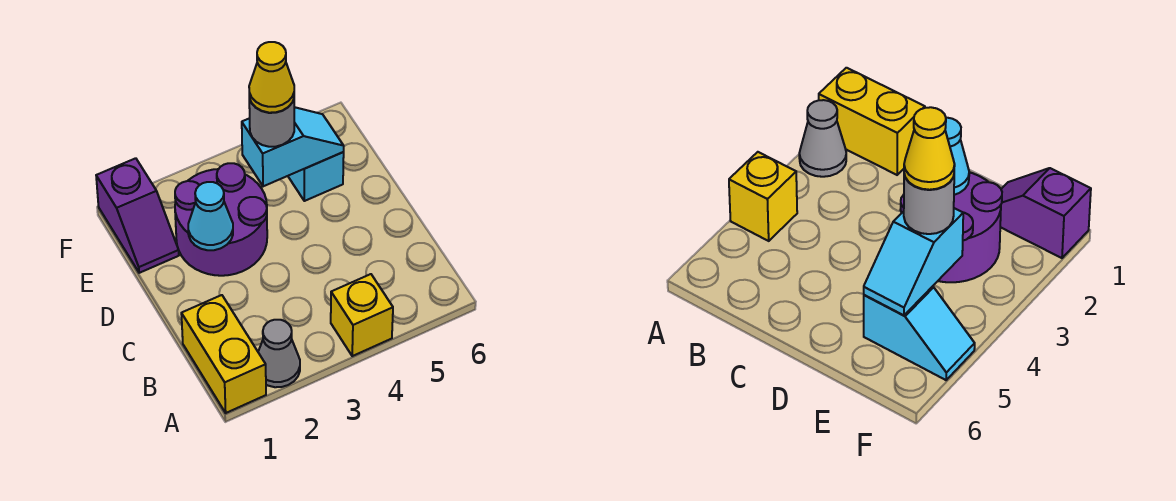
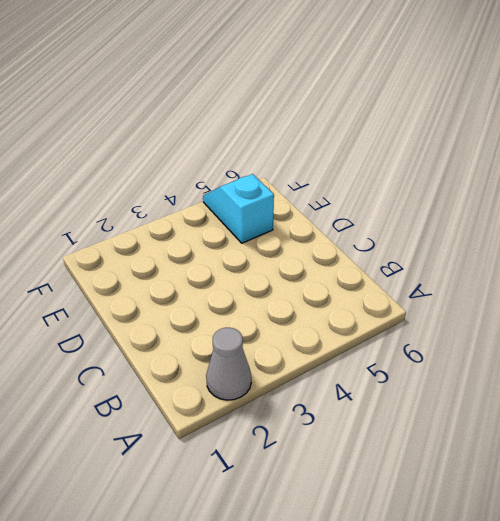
none -> yellow 1x2 brick [181,295,266,413]
none -> yellow 1x1 brick [331,274,393,356]

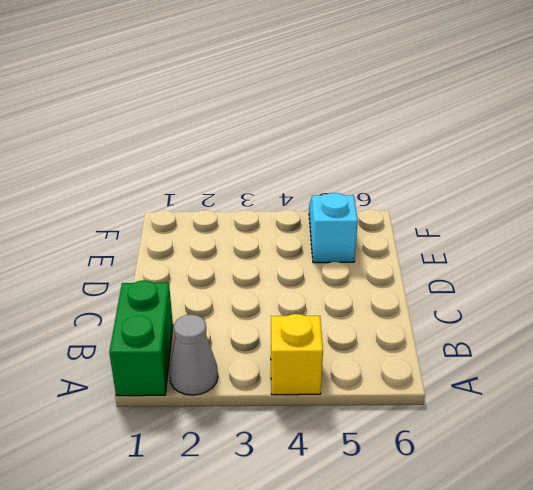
green 1x2 brick [109,281,173,396] -> yellow 1x2 brick [181,295,266,413]
none -> purple 2x2 round brick [175,163,267,276]
none -> purple 1x2 slope [96,158,179,273]

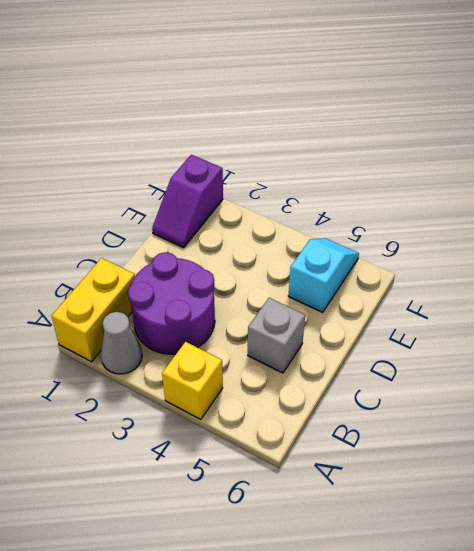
purple 2x2 round brick [128,252,215,354] -> purple 2x2 round brick moved to [175,163,267,276]
grey 1x1 brick [248,298,305,373] -> none
none -> cyan 1x1 cone [188,182,233,250]
none -> cyan 1x2 slope [242,107,344,186]

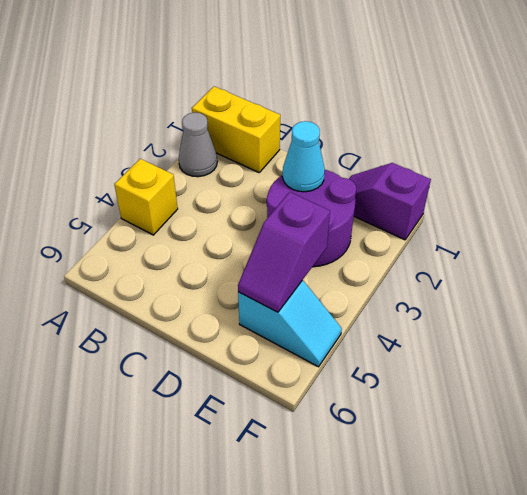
purple 1x2 slope [238,192,330,312] -> cyan 1x2 slope [242,107,344,186]
none -> grey 1x1 round brick [249,99,294,147]
none -> yellow 1x1 cone [249,42,294,113]

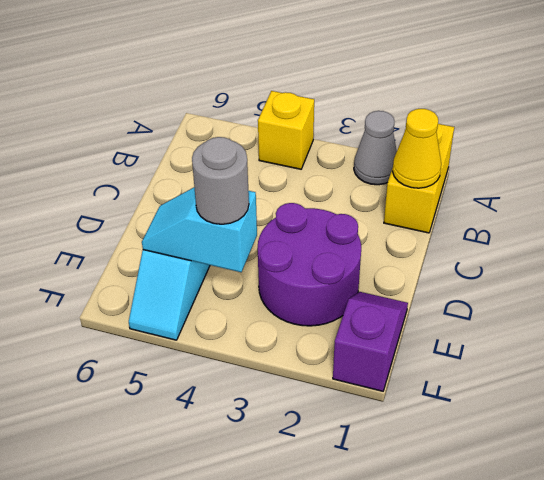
yellow 1x1 cone [393,109,441,188] -> yellow 1x1 cone moved to [249,42,294,113]
none -> cyan 1x1 cone [188,182,233,250]

